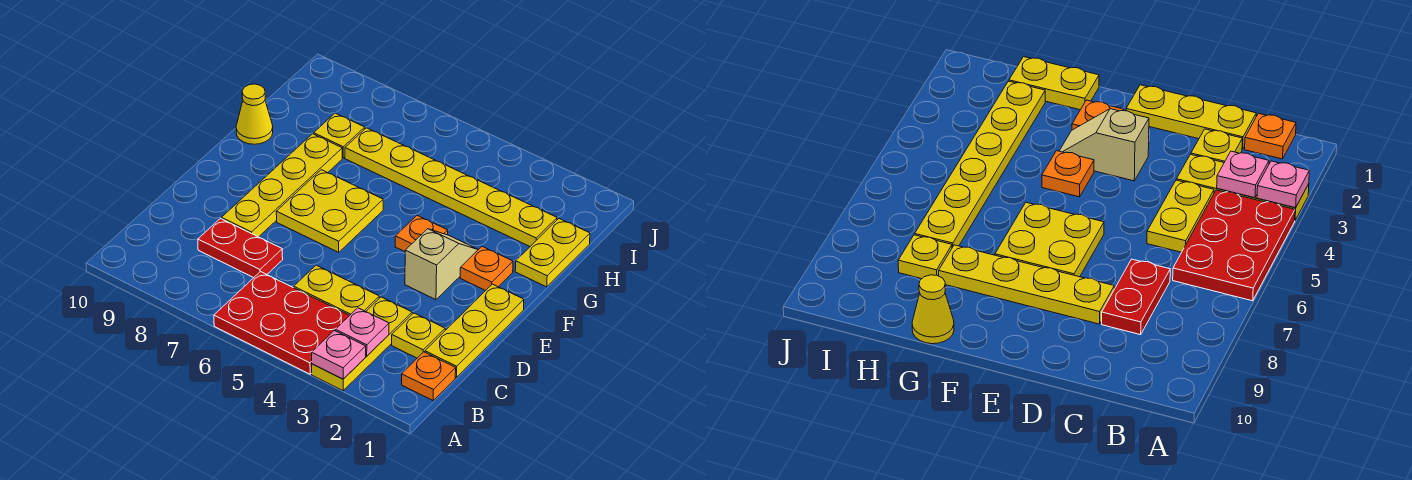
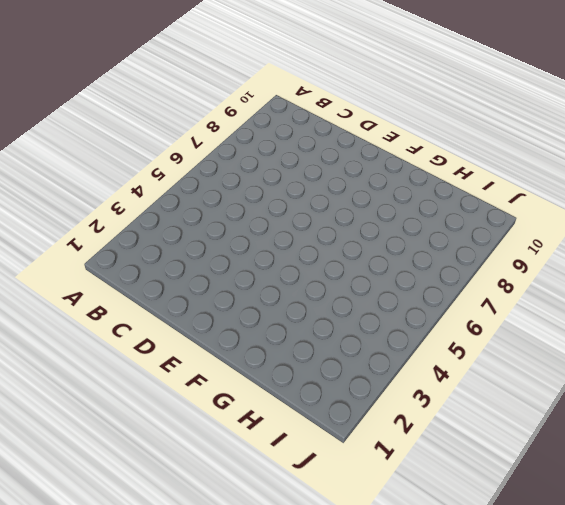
none -> yellow 1x3 plate [312,297,412,391]
none -> red 2x3 plate [214,272,350,374]
none -> orange 1x1 plate [402,352,456,400]

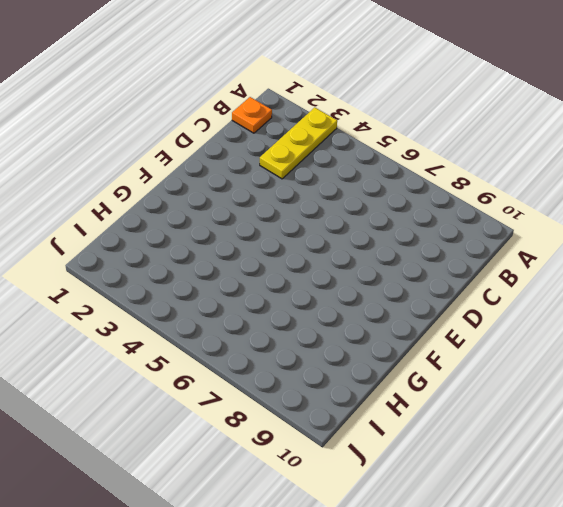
none -> red 2x3 plate [214,272,350,374]
none -> yellow 1x3 plate [425,284,524,377]
none -> yellow 1x1 plate [392,313,445,358]

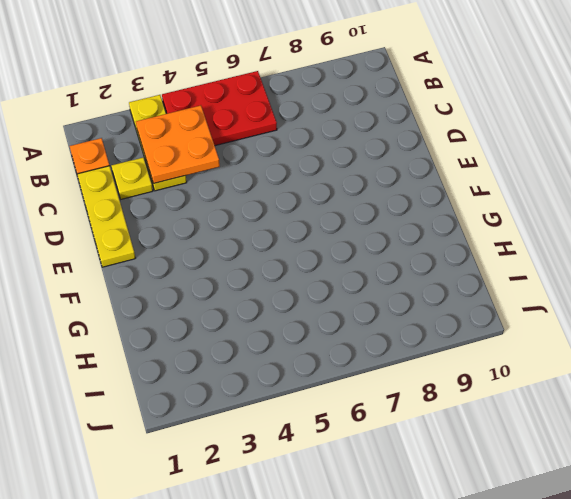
orange 2x2 plate [136,105,220,184] -> pink 1x1 plate [335,308,389,356]
none -> yellow 1x2 plate [294,265,379,315]
none -> red 1x2 plate [198,219,283,278]
none -> yellow 1x4 plate [221,134,342,237]

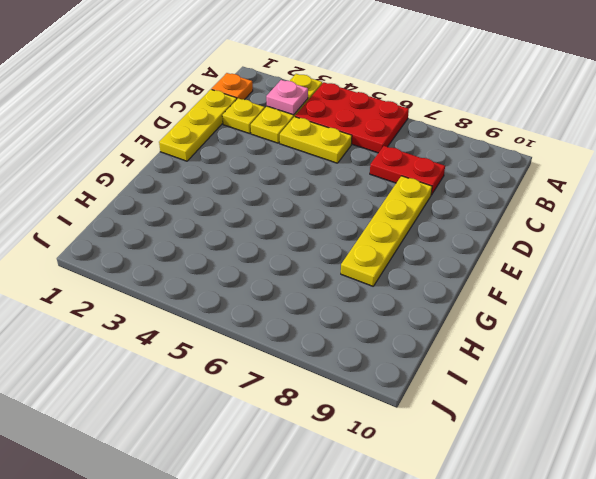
none -> tan 1x2 slope [405,229,478,300]
none -> yellow 2x2 plate [276,170,383,252]
none -> orange 1x1 plate [460,247,513,291]

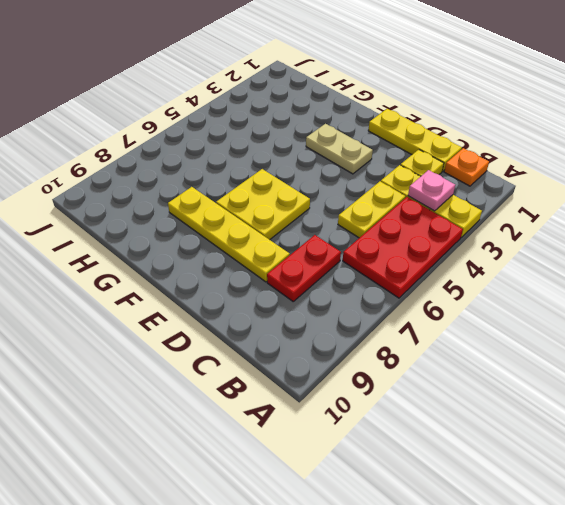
tan 1x2 plate [306,124,373,174] -> tan 1x2 slope [405,229,478,300]
none -> orange 1x1 plate [460,247,513,291]
none -> orange 1x1 plate [395,216,448,252]
none -> yellow 1x2 plate [515,219,590,287]

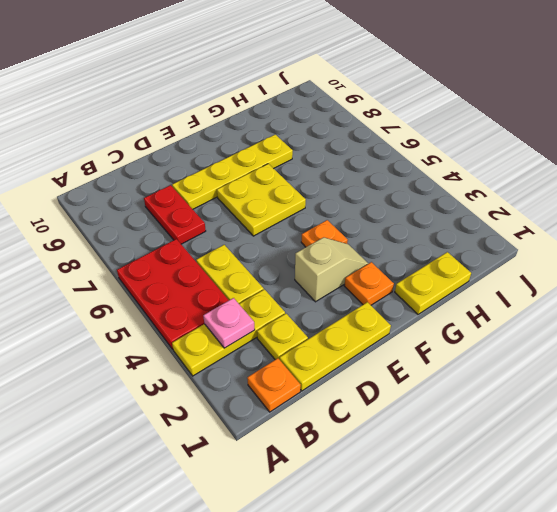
none -> yellow 1x1 cone [236,84,273,144]
none -> yellow 1x6 plate [345,128,557,246]
none -> yellow 1x1 plate [314,113,365,158]

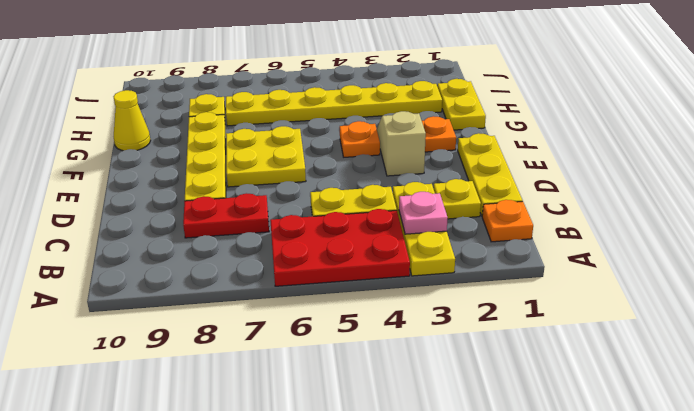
none -> pink 1x1 plate [312,331,366,379]

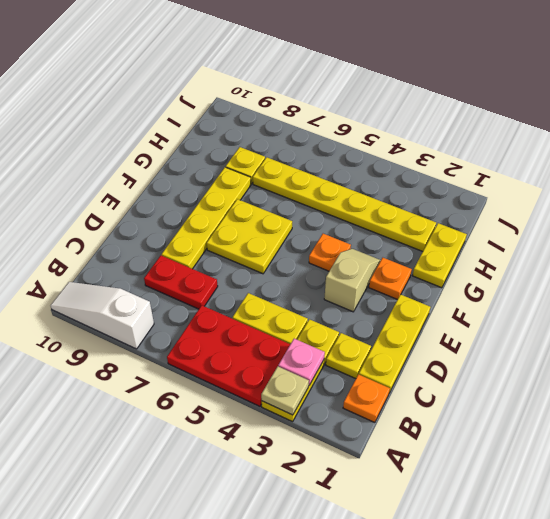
tan 1x1 plate [261,367,309,415] -> pink 1x1 plate [312,331,366,379]
white 1x3 slope [51,282,154,349] -> none
none -> yellow 1x1 cone [236,84,273,144]

